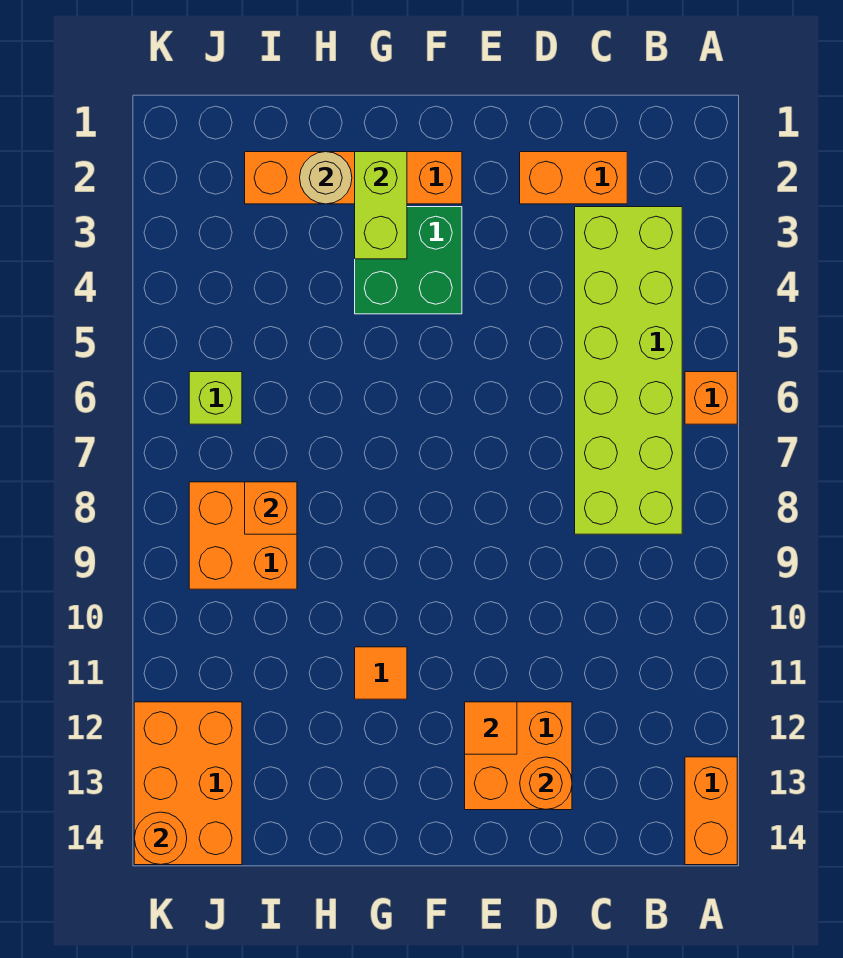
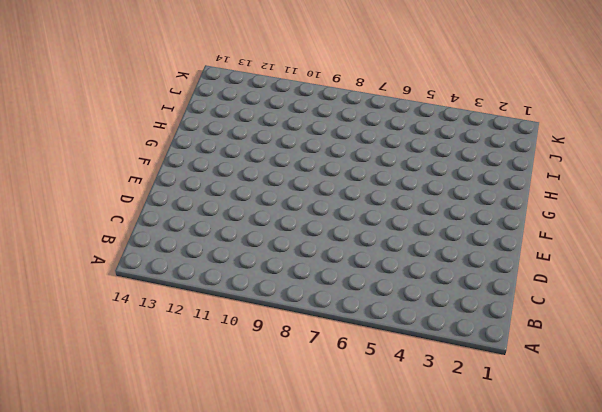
none -> orange 1x1 brick [685,372,737,424]
none -> orange 1x2 brick [685,757,737,865]
none -> lime 2x6 brick [575,207,682,534]

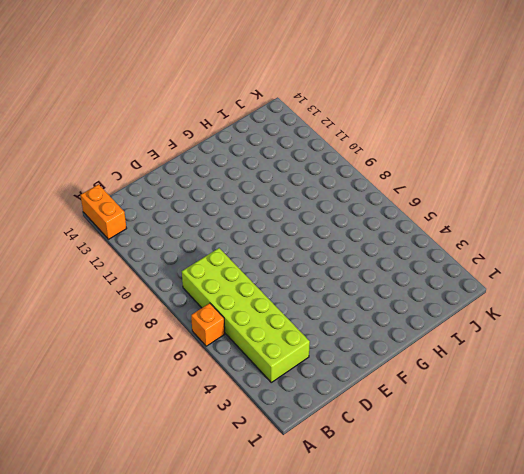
none -> orange 1x2 brick [520,152,627,204]
none -> orange 2x2 brick [465,702,572,810]
none -> orange 1x4 brick [245,152,462,204]

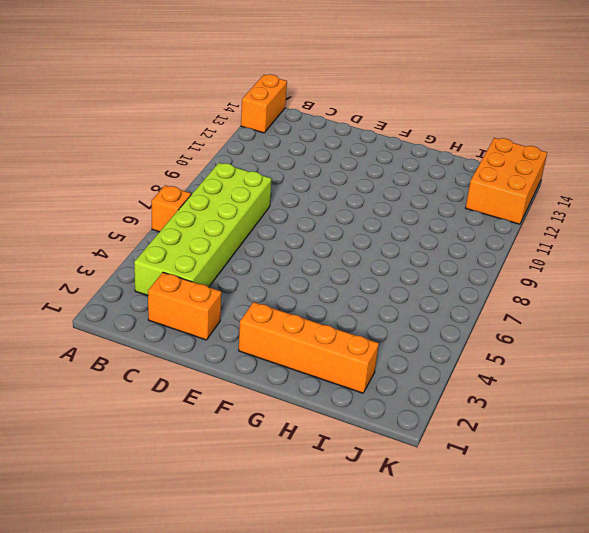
none -> orange 2x2 brick [465,702,572,810]
none -> green 2x2 brick [355,207,462,314]
none -> orange 1x1 tile [355,647,407,699]

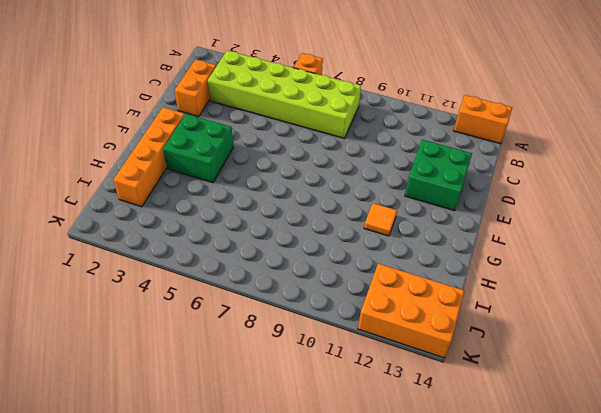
green 2x2 brick [405,140,472,211] -> orange 2x2 brick [465,702,572,810]
none -> orange 2x2 brick [189,482,297,589]
none -> lime 1x1 brick [189,372,242,424]
none -> orange 1x1 round brick [520,757,572,809]

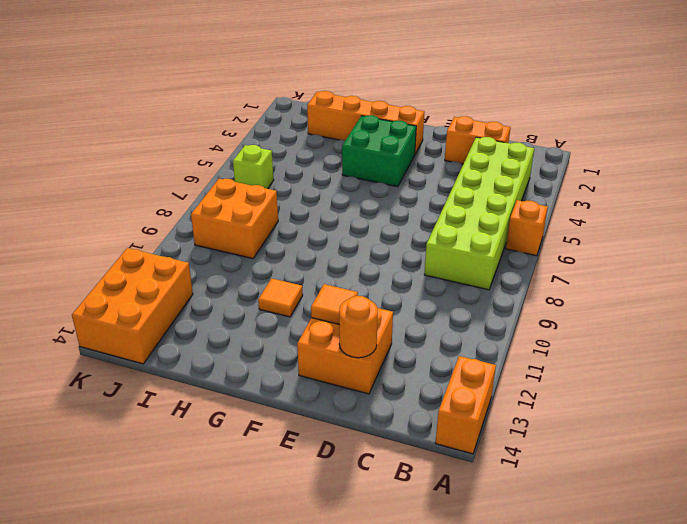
none -> lime 1x2 brick [355,152,407,259]
none -> tan 1x1 round brick [300,152,352,204]
none -> orange 1x1 brick [245,482,297,534]

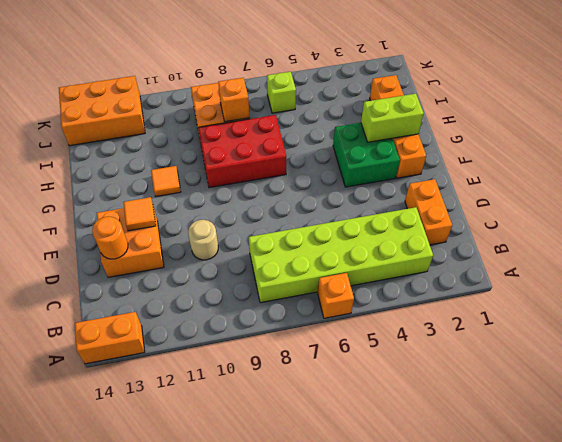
tan 1x1 round brick [188,220,218,260] -> tan 1x1 round brick moved to [300,152,352,204]
red 2x3 brick [198,115,286,188] -> none
none -> orange 1x1 round brick [134,812,187,865]

